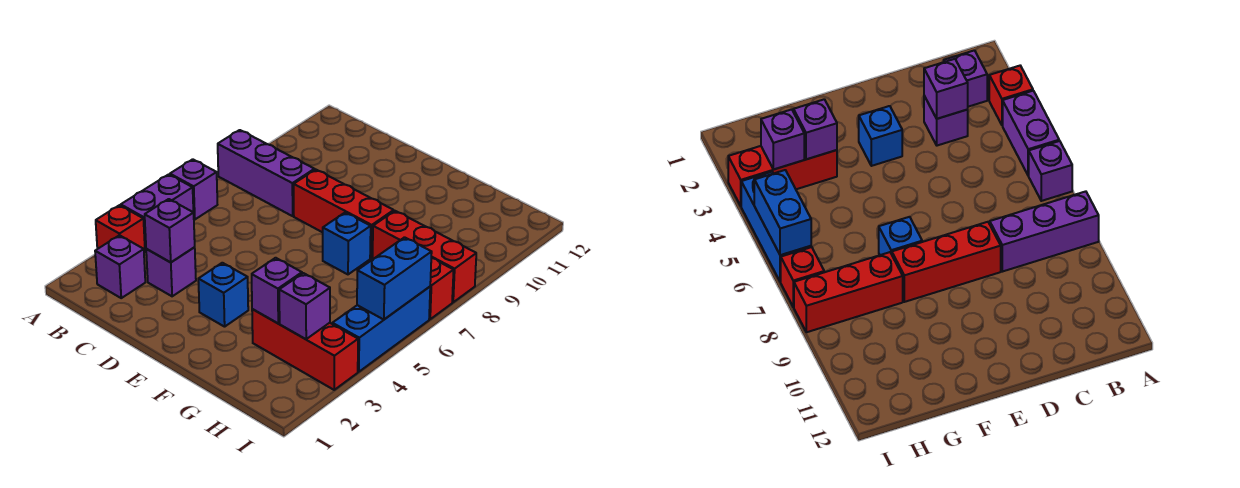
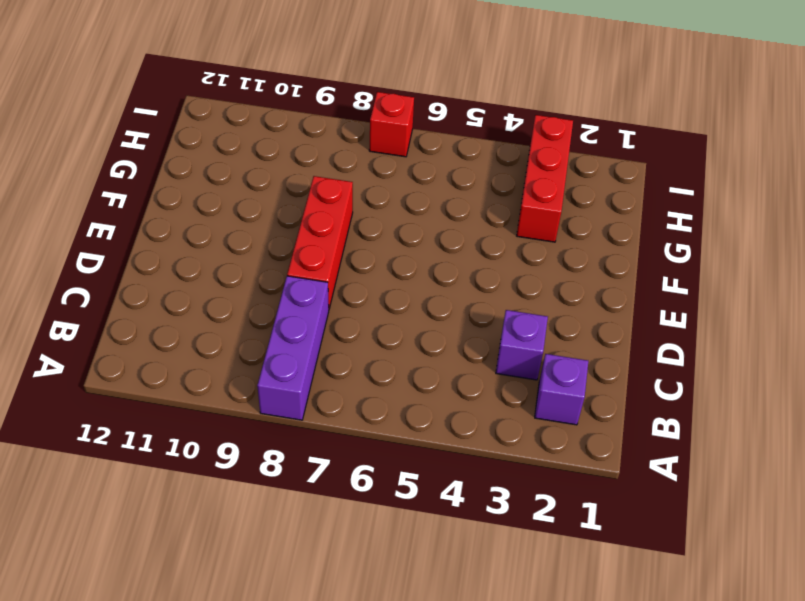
none -> red 1x1 brick [96,205,145,252]
none -> purple 1x2 brick [121,174,193,251]
none -> purple 1x1 brick [170,159,217,219]

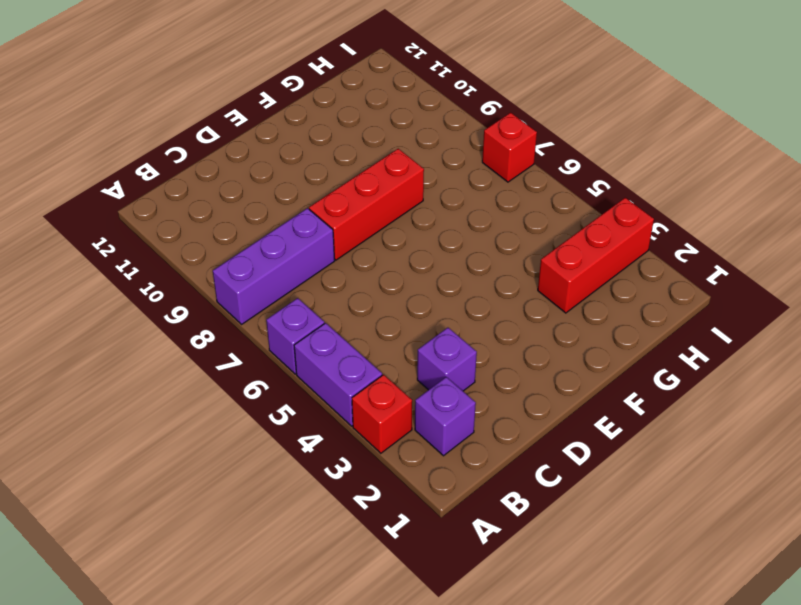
none -> blue 1x1 brick [198,263,248,327]
none -> blue 1x1 brick [323,213,371,274]
none -> red 1x3 brick [372,211,476,302]

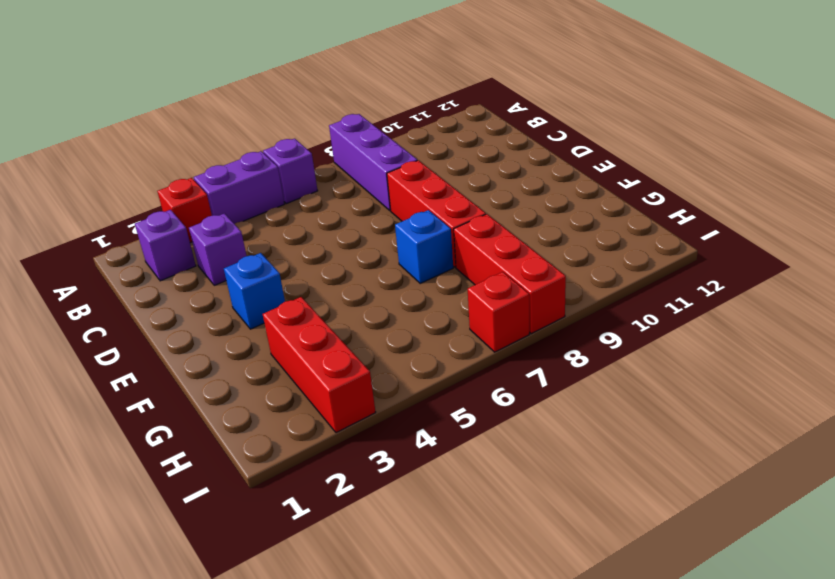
none -> blue 1x3 brick [332,287,430,372]
none -> purple 1x1 brick [145,199,195,262]
none -> purple 1x1 brick [252,258,302,323]

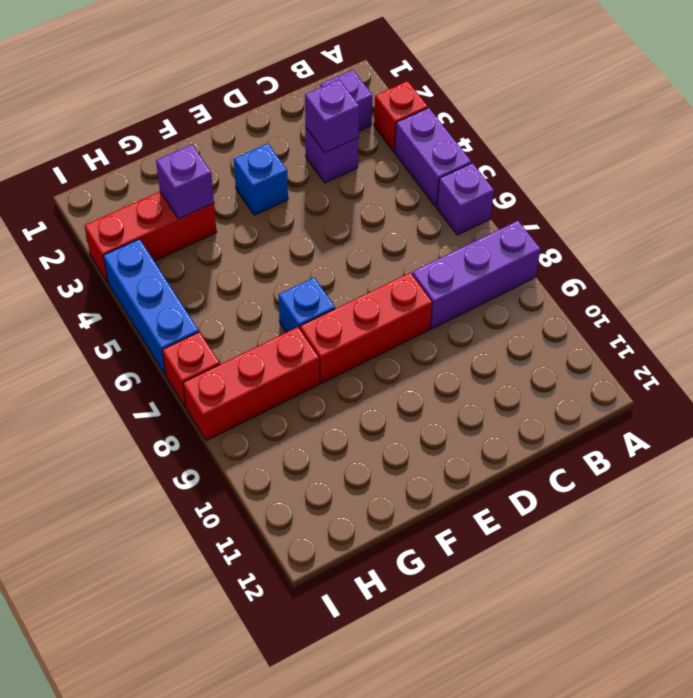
none -> purple 1x1 brick [279,273,330,339]
none -> blue 1x2 brick [357,237,432,319]

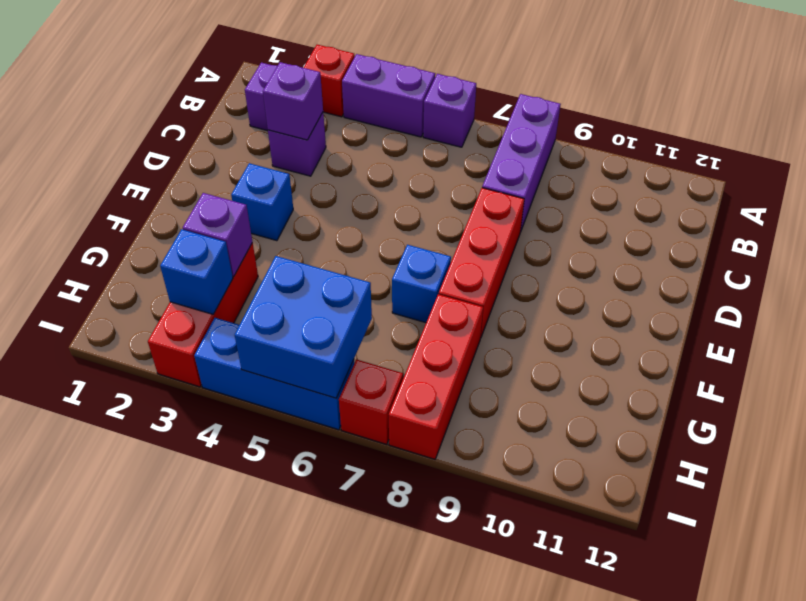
blue 1x1 brick [160,229,233,314] -> purple 1x1 brick [279,273,330,339]
blue 2x2 brick [235,256,372,398] -> blue 1x2 brick [357,237,432,319]

